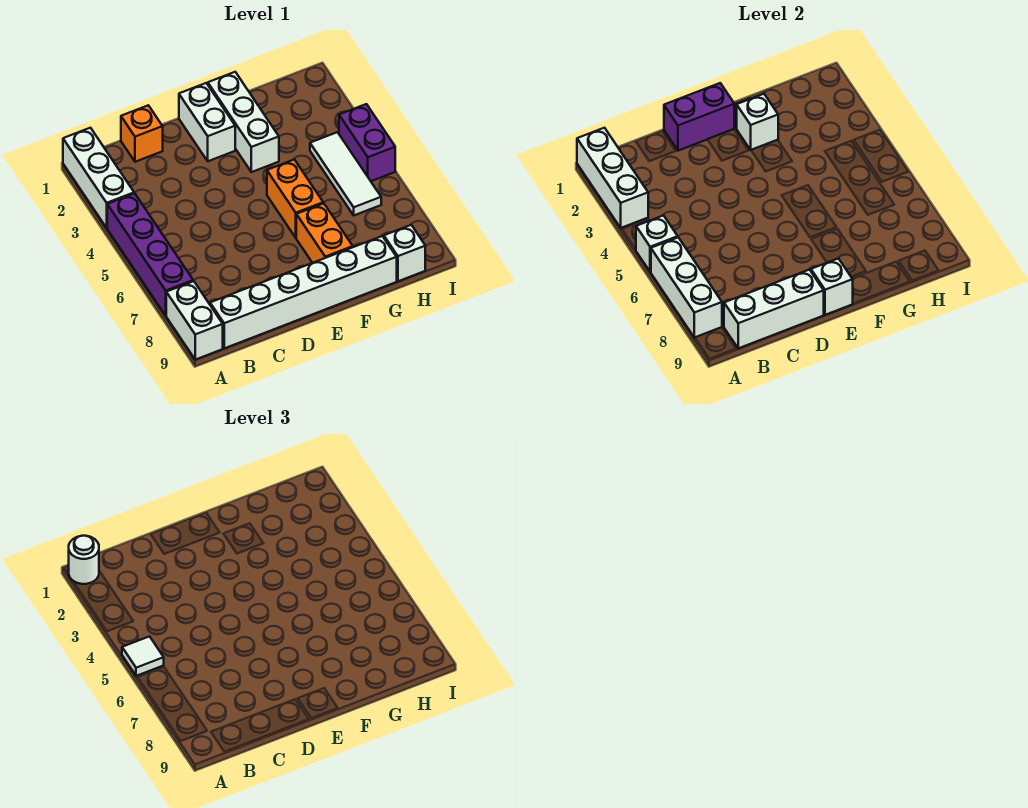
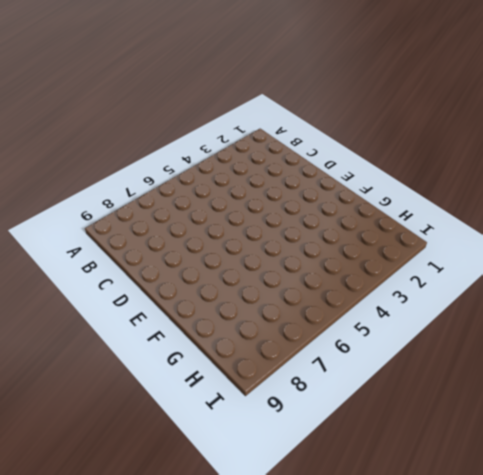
none -> white 1x3 brick [63,128,134,228]
none -> purple 1x4 brick [107,193,193,315]
none -> white 1x2 brick [166,281,223,360]

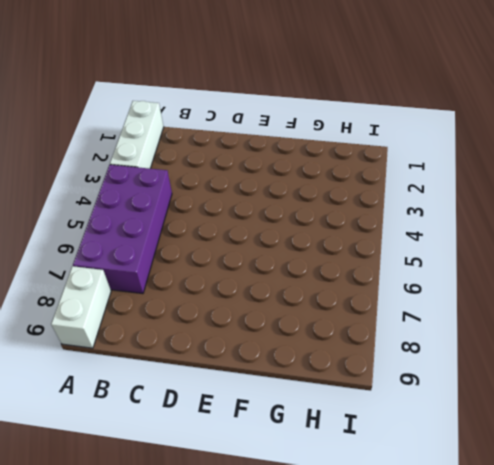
purple 2x4 brick [73,165,172,294] -> purple 1x4 brick [107,193,193,315]
none -> white 1x6 brick [210,236,397,348]
none -> orange 1x1 brick [121,105,163,162]
none -> white 1x2 brick [179,83,235,161]

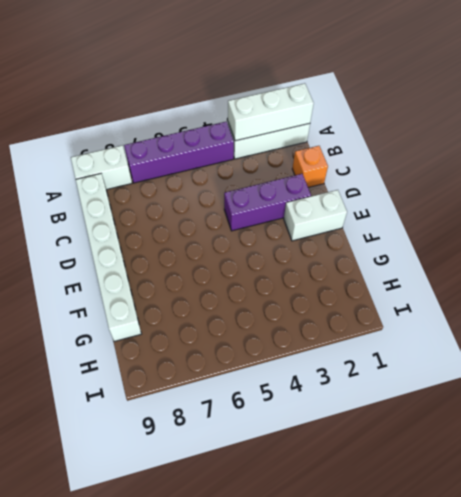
purple 1x3 brick [224,174,311,231] -> none
none -> white 1x3 brick [208,72,279,172]
none -> orange 1x2 brick [267,160,323,238]
none -> orange 1x2 brick [296,203,353,263]

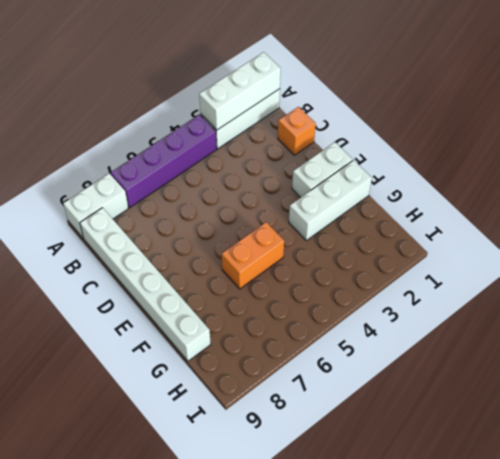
none -> orange 1x2 brick [296,203,353,263]
none -> white 1x3 tile [310,132,381,215]
none -> white 1x1 brick [384,225,425,281]

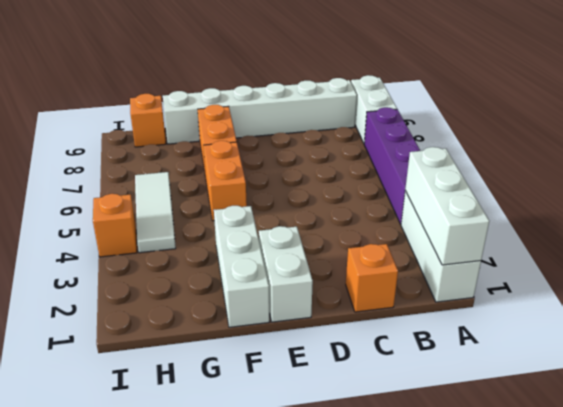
orange 1x1 brick [130,94,166,147] -> white 1x1 brick [384,225,425,281]
orange 1x1 brick [93,194,137,257] -> purple 1x2 brick [339,104,395,181]
none -> white 1x1 brick [636,216,678,272]
none -> white 1x3 brick [651,237,722,338]
none -> white 1x3 brick [724,270,824,348]

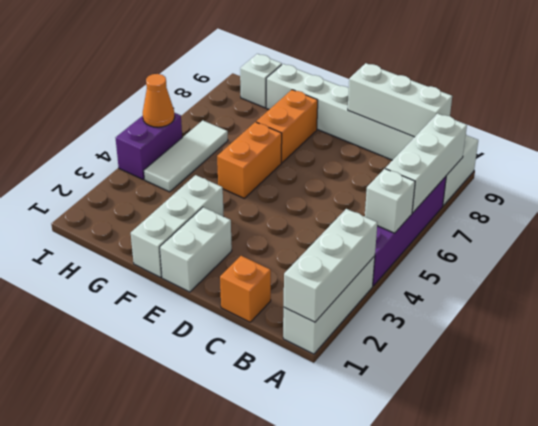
orange 1x1 cone [143,74,175,127] -> none
none -> purple 1x2 brick [664,83,734,151]
none -> white 1x1 brick [811,258,853,315]
none -> white 1x1 brick [737,94,778,150]

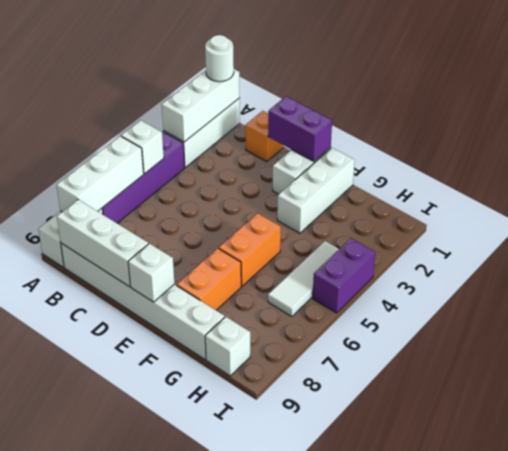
none -> white 1x1 brick [737,94,778,150]
none -> white 1x1 tile [122,636,164,676]

